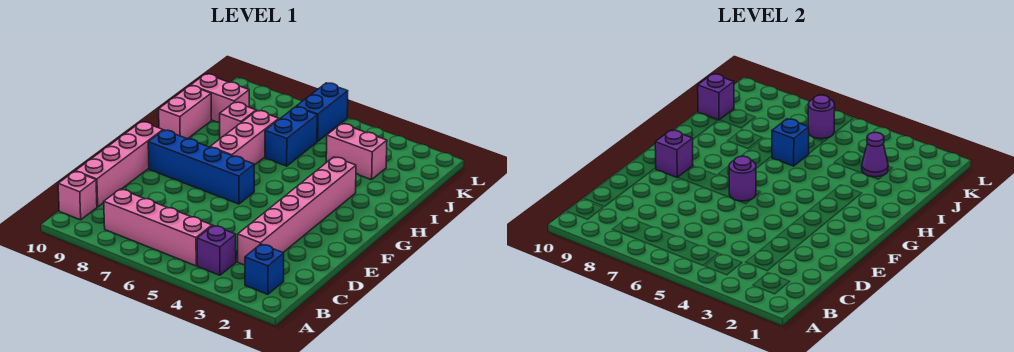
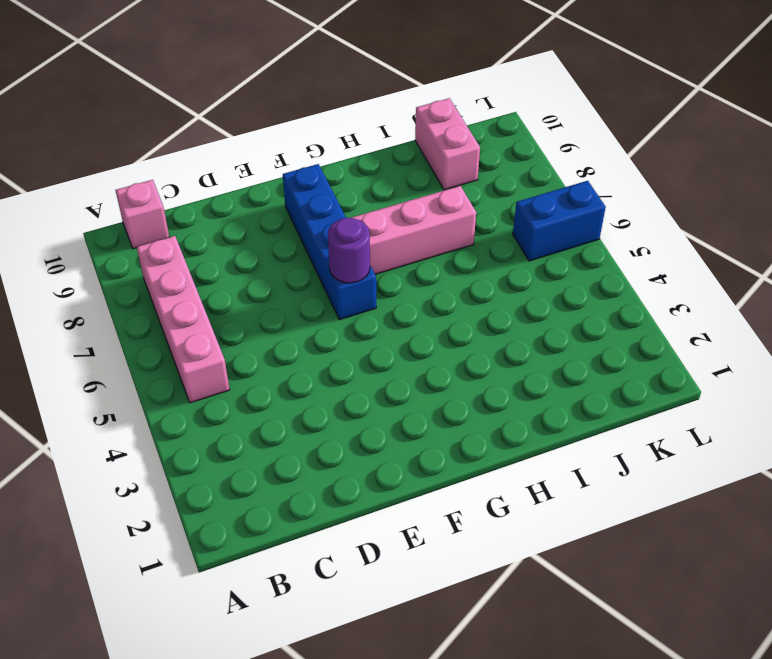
none -> blue 1x1 brick [245,244,284,294]
none -> purple 1x1 brick [197,225,236,275]
none -> pink 1x6 brick [238,157,356,265]

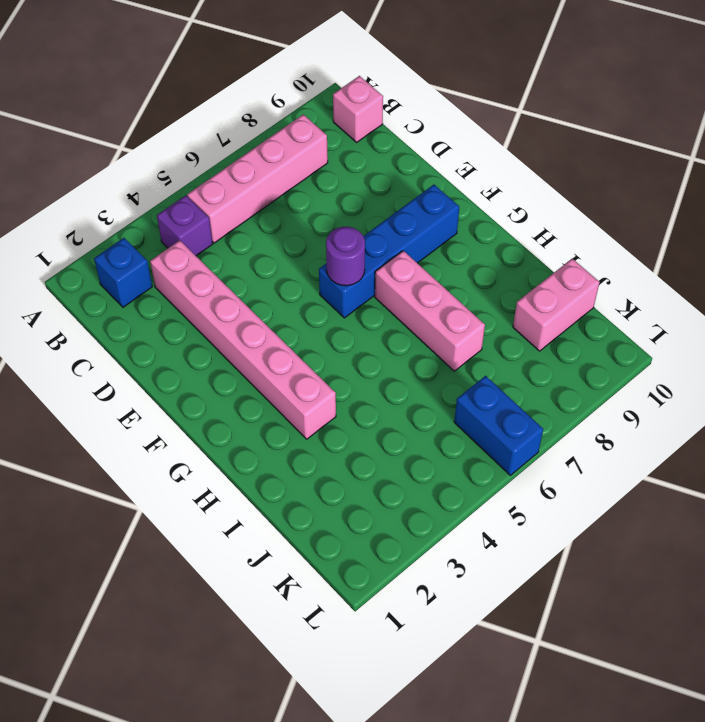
none -> pink 1x4 brick [75,122,163,207]
none -> pink 1x2 brick [159,86,211,139]
none -> blue 1x2 brick [265,107,317,166]

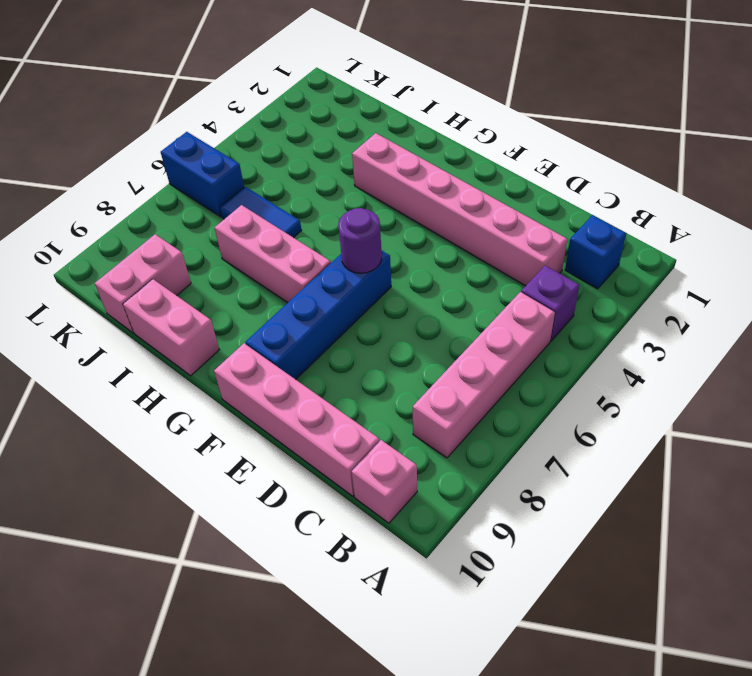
blue 1x2 tile [220,187,302,238] -> blue 1x2 brick [265,107,317,166]
none -> pink 1x1 brick [220,102,256,139]
none -> pink 1x2 brick [326,124,387,180]
none -> purple 1x1 brick [655,130,693,178]

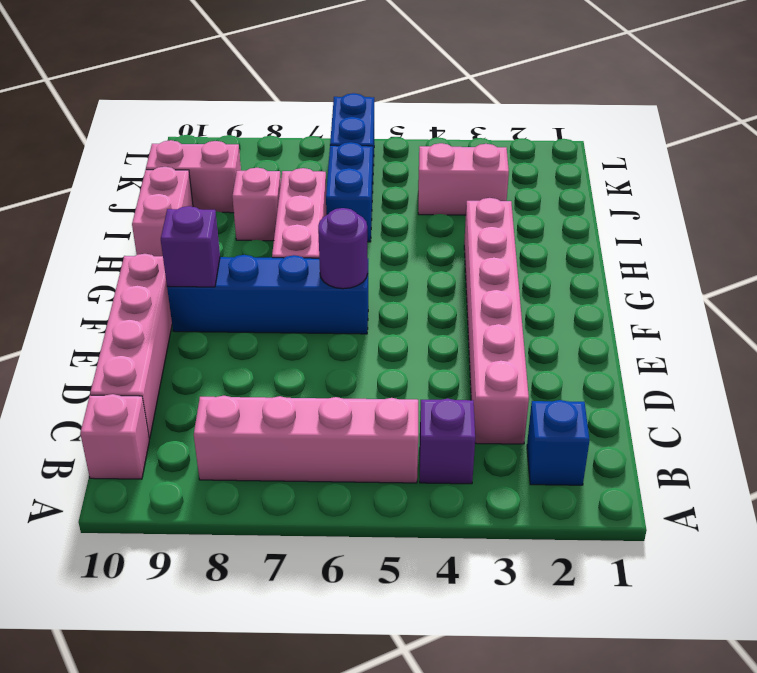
none -> blue 1x1 brick [772,119,809,166]
none -> purple 1x1 cone [862,132,888,177]
none -> purple 1x1 brick [698,74,734,120]

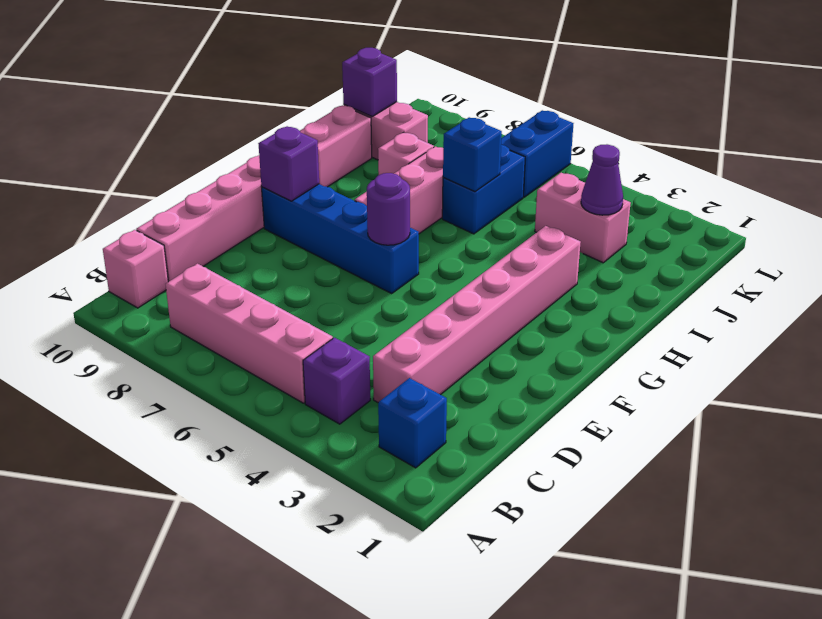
none -> purple 1x1 round brick [808,95,835,139]

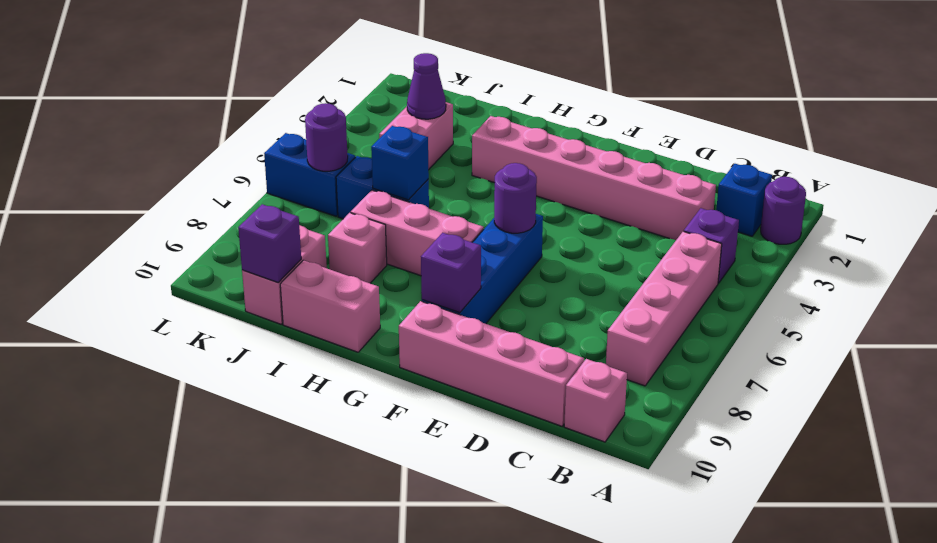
purple 1x1 round brick [761,177,806,244] -> none

